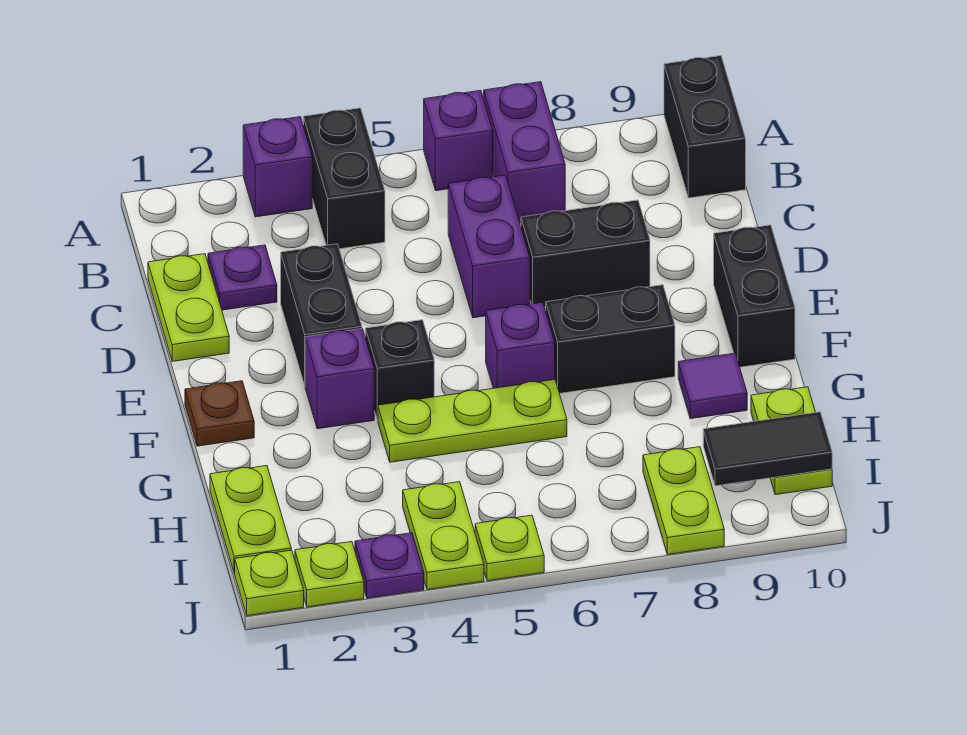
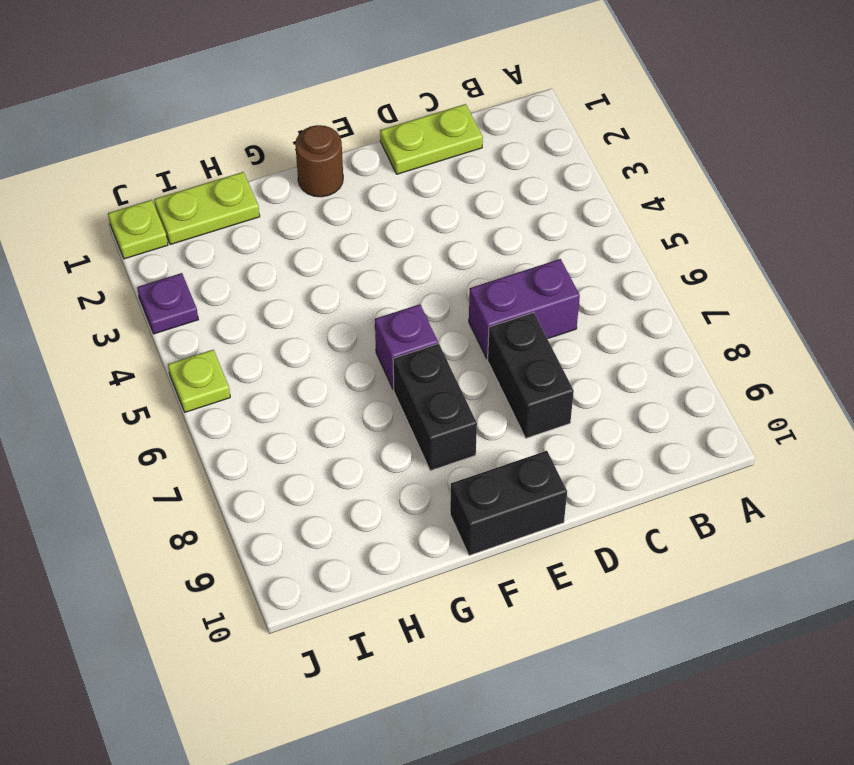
brown 1x1 round brick [295,125,343,197] -> brown 1x1 plate [185,381,254,446]
none -> purple 1x1 brick [243,117,312,217]
none -> black 1x2 brick [303,108,385,249]
none -> purple 1x1 brick [424,90,493,191]

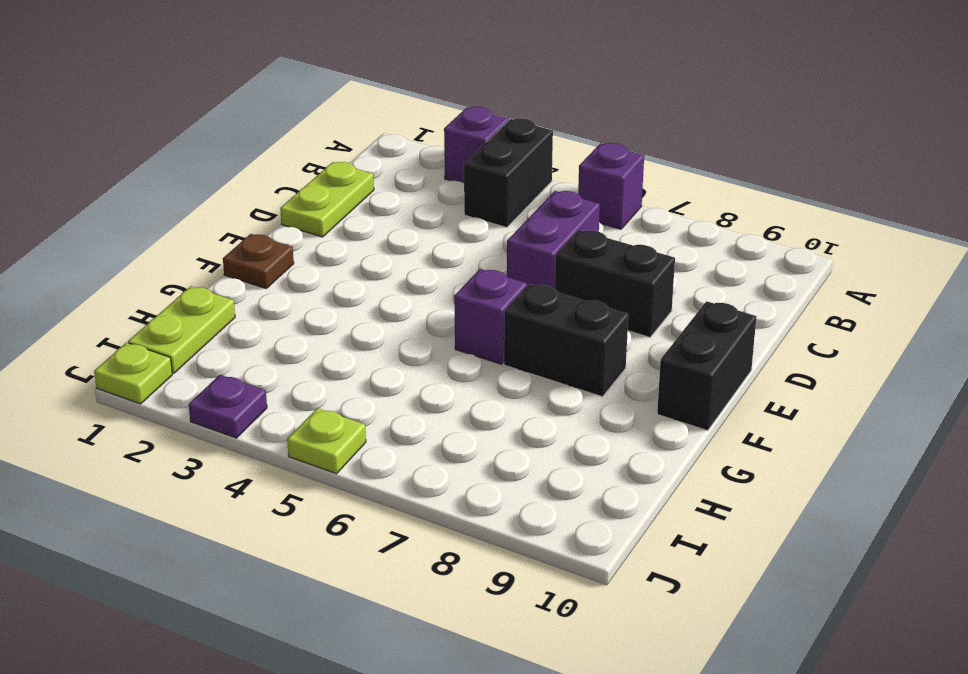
none -> purple 1x2 brick [484,82,565,223]
none -> black 1x2 brick [664,56,746,198]
none -> purple 1x1 plate [208,245,277,310]

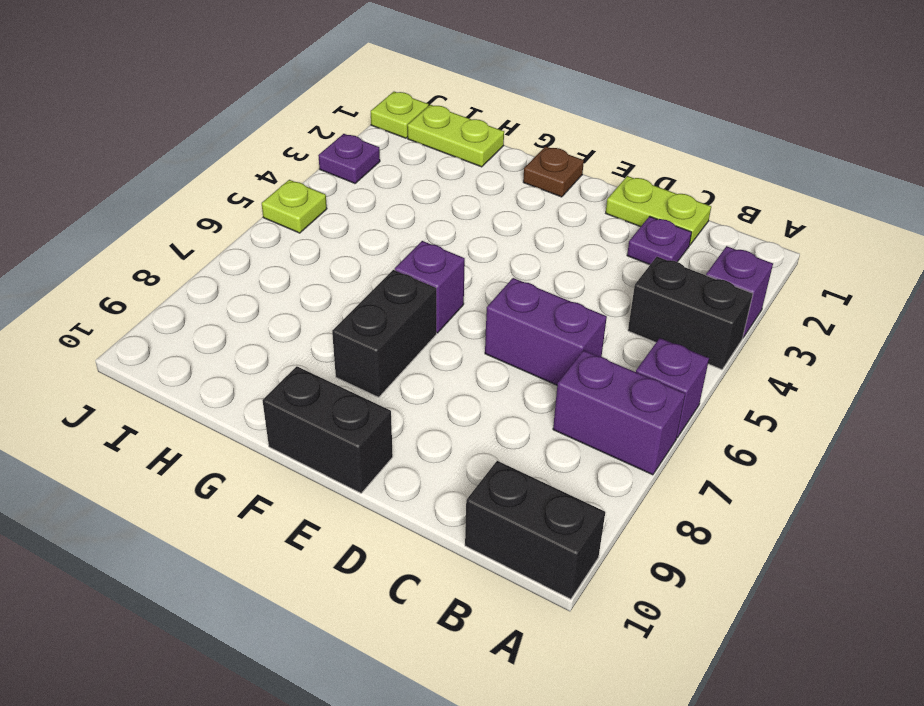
none -> black 1x2 brick [281,244,362,385]
none -> black 1x2 brick [521,200,650,307]
none -> purple 1x1 brick [305,329,374,429]

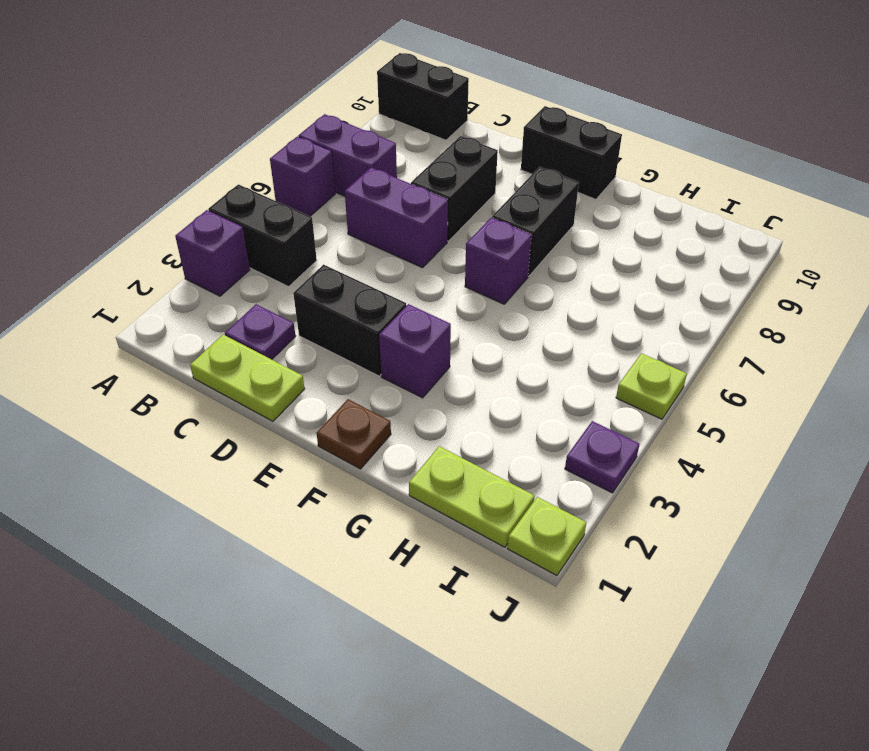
none -> black 1x1 brick [365,320,434,420]
none -> lime 1x3 plate [378,380,567,462]
none -> purple 1x1 tile [678,353,747,419]

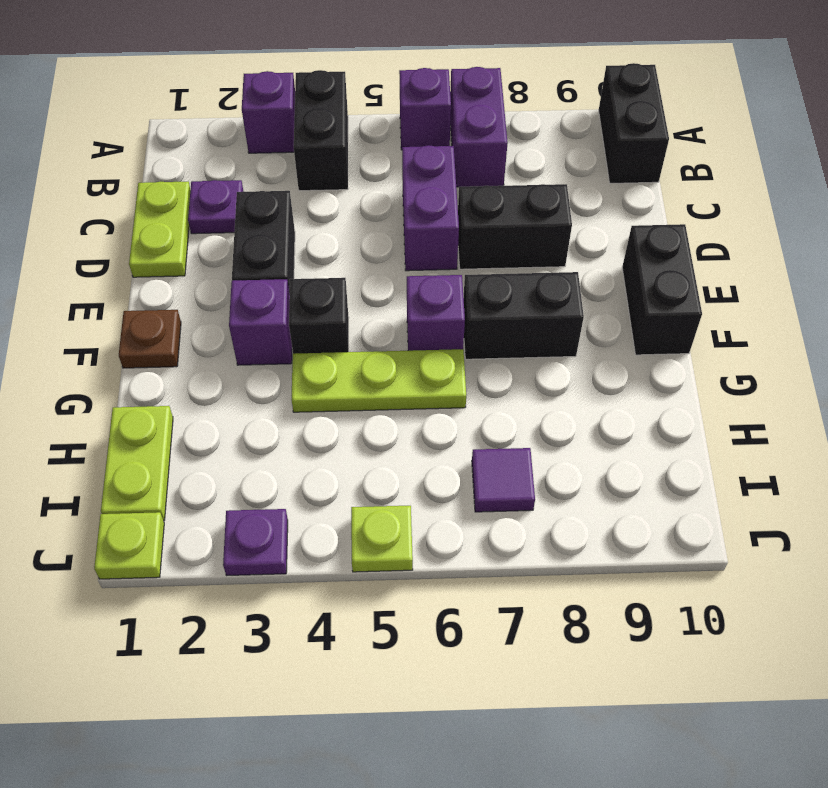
purple 1x1 tile [472,448,535,512] -> purple 1x1 tile moved to [678,353,747,419]
none -> lime 1x2 plate [751,387,832,495]
none -> lime 1x2 plate [403,482,484,589]
none -> lime 1x2 plate [643,447,724,554]

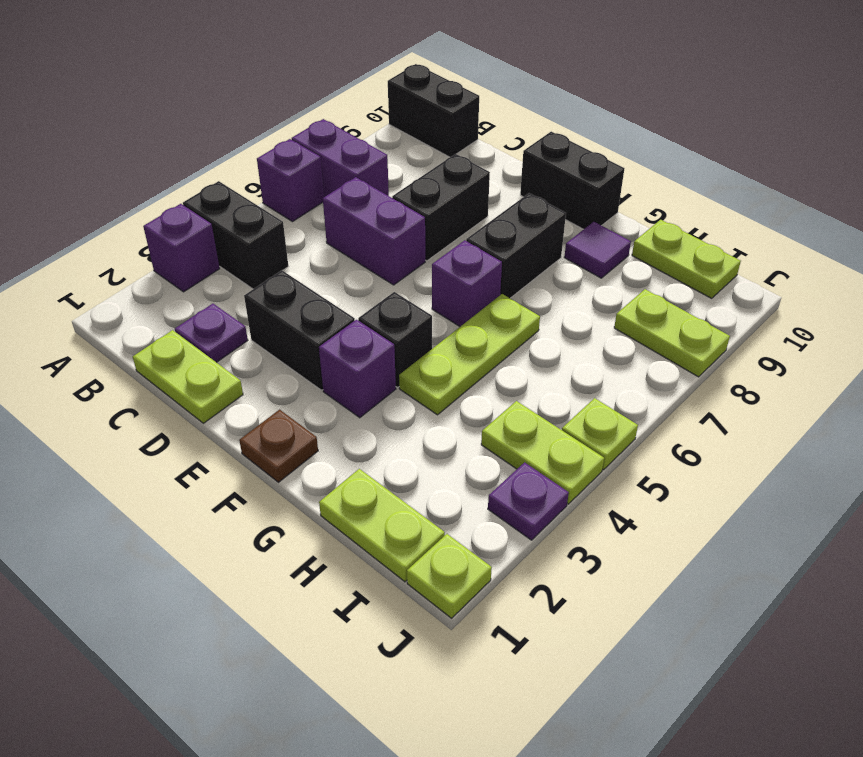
none -> lime 1x1 plate [295,542,364,607]
none -> black 1x2 tile [703,412,832,486]

